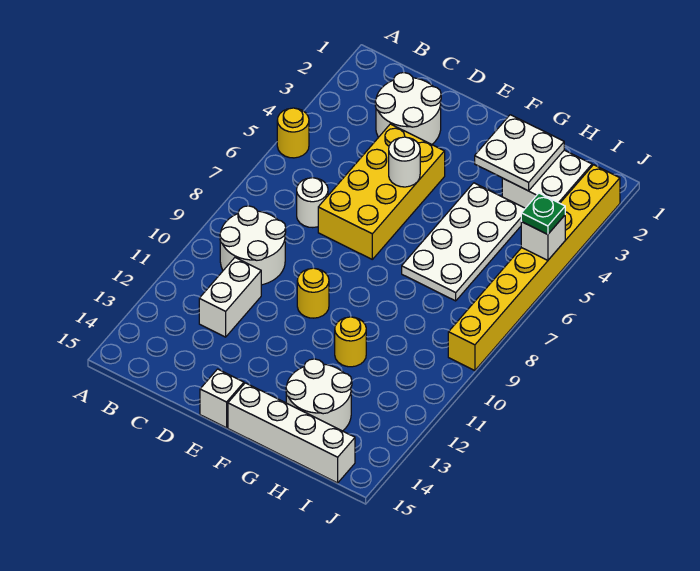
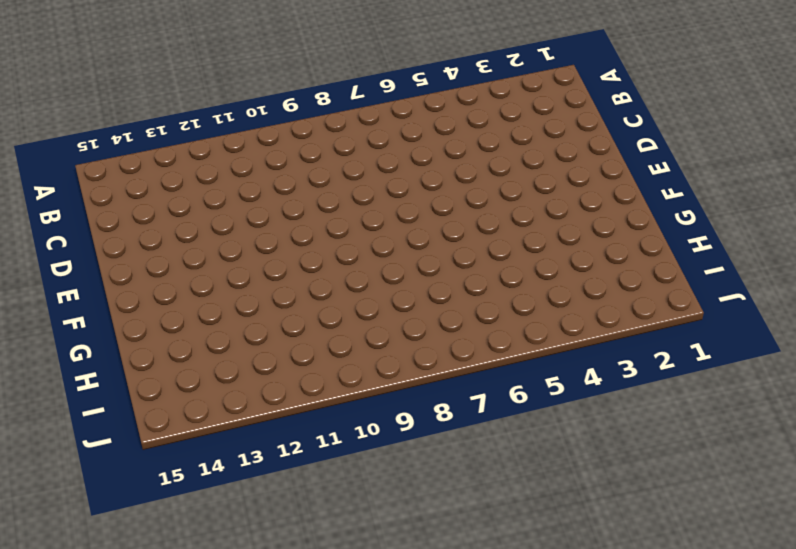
none -> yellow 1x1 round brick [277,108,309,158]
none -> white 2x2 round brick [220,206,286,285]
none -> white 2x2 round brick [375,73,441,144]

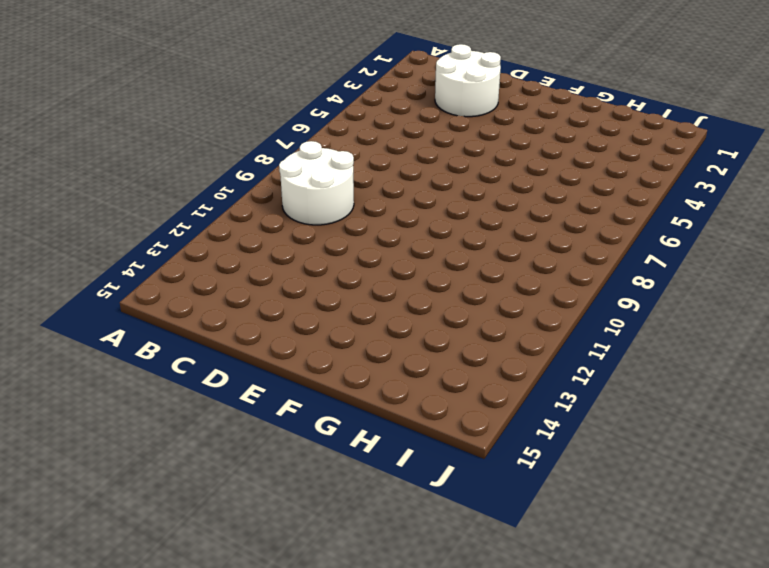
none -> yellow 1x1 round brick [277,108,309,158]
none -> white 1x1 round brick [297,177,328,228]
none -> white 1x2 brick [199,258,261,337]

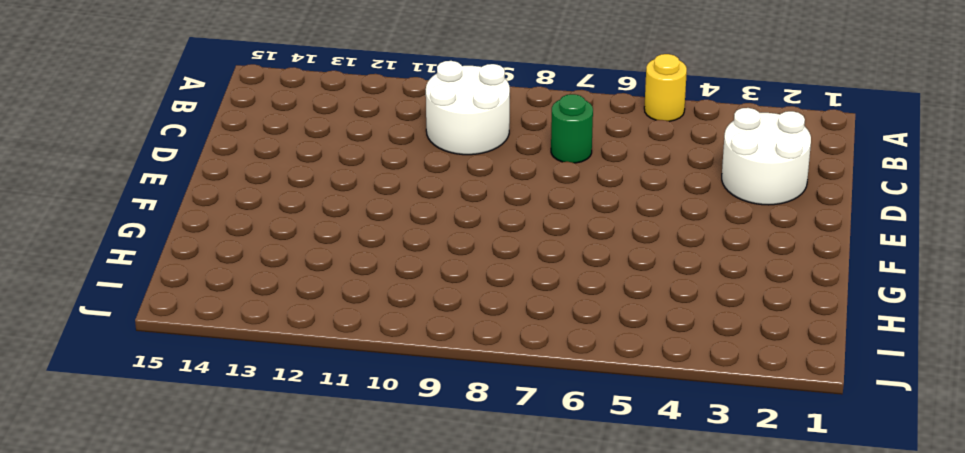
green 1x1 round brick [551,94,593,163] -> white 1x1 round brick [297,177,328,228]
none -> white 1x2 brick [199,258,261,337]
none -> yellow 2x4 brick [318,124,445,259]
none -> yellow 1x1 round brick [297,268,329,318]

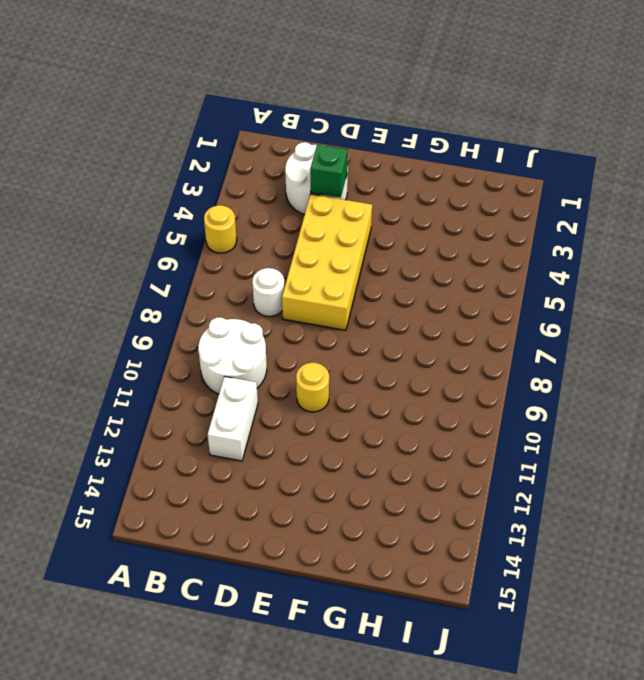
green 1x1 brick [310,144,348,198] -> none
none -> white 1x1 brick [200,369,244,428]
none -> white 1x4 brick [228,383,355,483]
none -> white 2x4 plate [402,183,525,301]

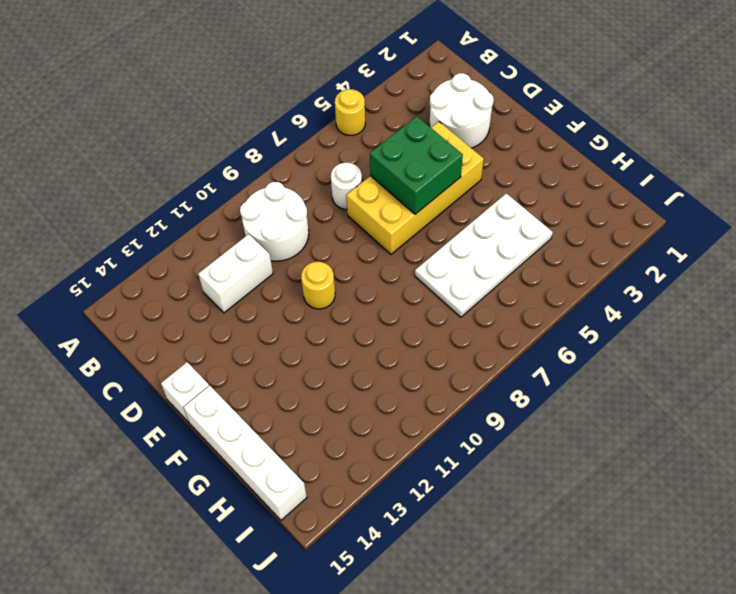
green 2x2 brick [370,116,463,214] -> white 1x1 round brick [389,137,420,187]
none -> yellow 1x1 round brick [335,317,366,367]
none -> white 2x2 round brick [286,359,352,431]
none -> white 2x2 brick [502,150,592,208]

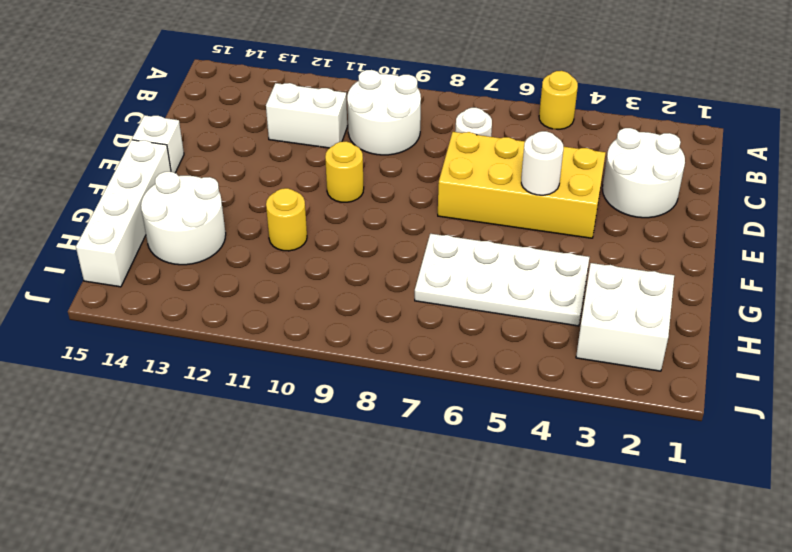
none -> yellow 1x8 brick [448,165,620,371]
none -> white 2x2 plate [475,115,564,191]
none -> white 1x1 brick [521,215,565,260]

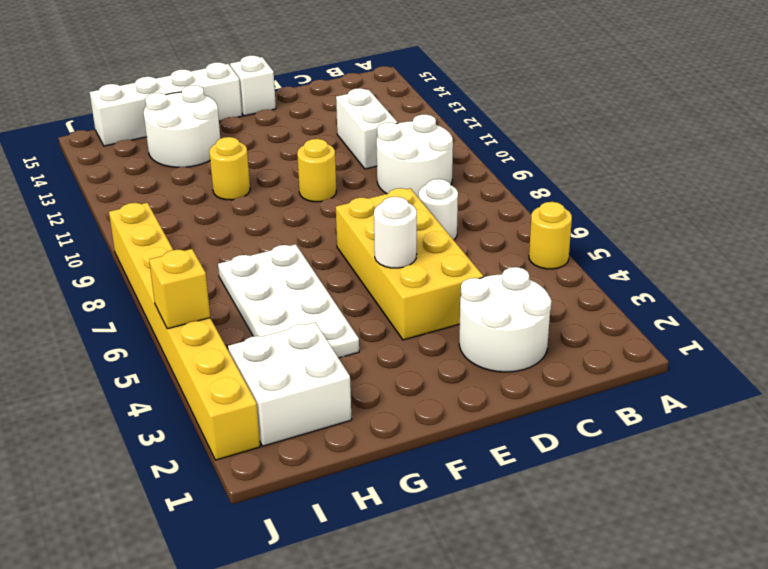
yellow 1x1 brick [149,249,210,329] -> white 1x1 brick [521,215,565,260]
none -> white 2x2 plate [475,115,564,191]
none -> green 1x1 plate [521,193,565,234]

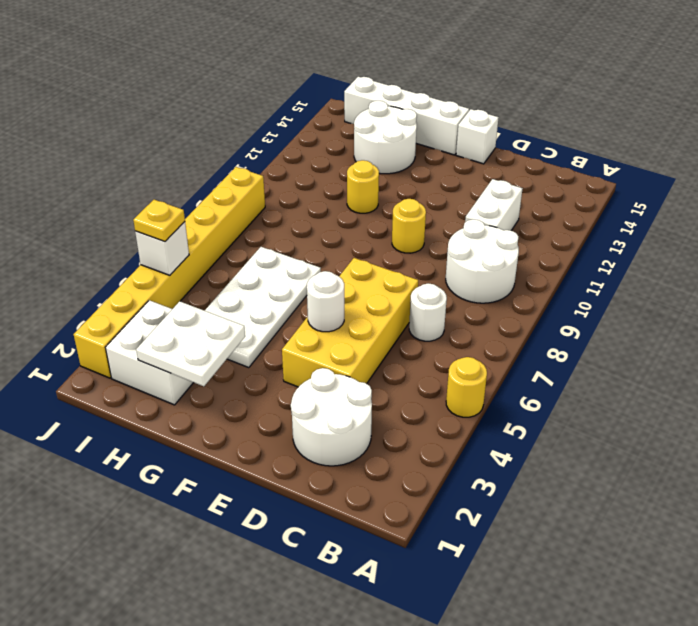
yellow 1x1 plate [133,200,185,242] -> green 1x1 plate [521,193,565,234]

